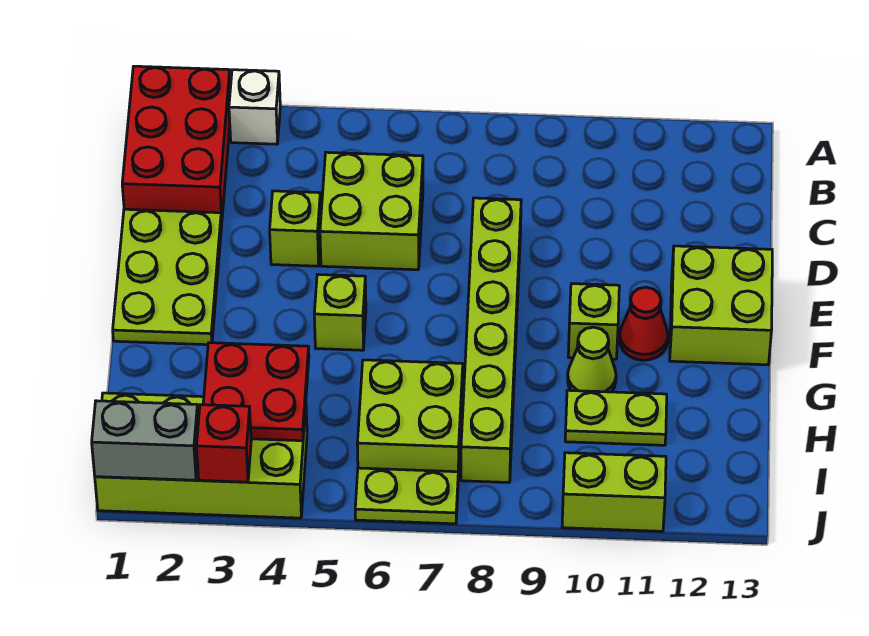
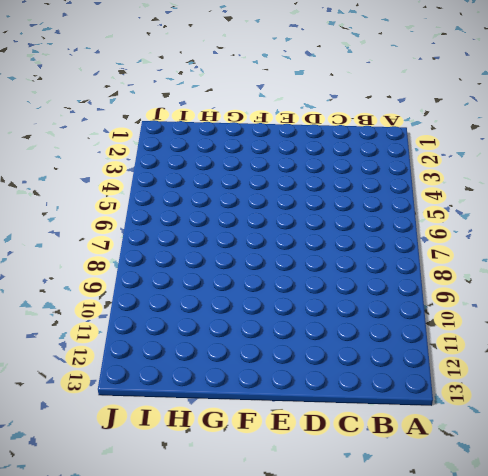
none -> red 2x3 brick [122,66,231,219]
none -> white 1x1 brick [229,70,280,144]
none -> lime 2x2 brick [320,152,423,270]

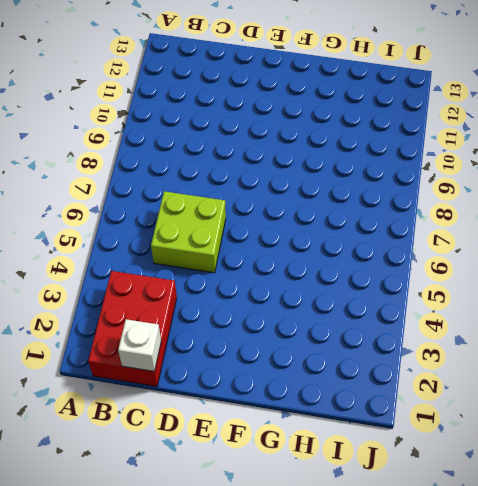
red 2x3 brick [88,271,177,386] -> red 2x3 brick turned to [122,66,231,219]
white 1x1 brick [118,319,161,371] -> white 1x1 brick moved to [229,70,280,144]
none -> lime 2x3 plate [113,209,222,345]
none -> lime 1x1 brick [270,191,321,266]
none -> lime 1x6 brick [461,198,521,483]

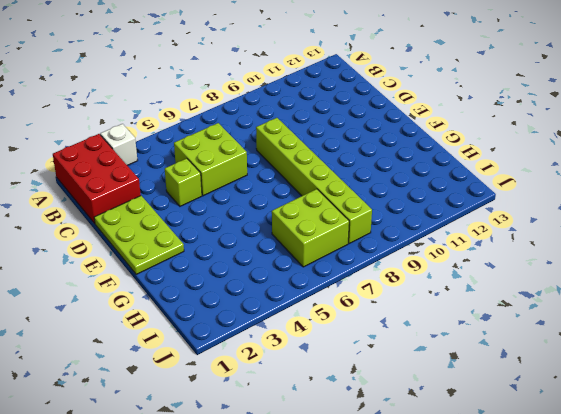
none -> lime 2x2 brick [670,246,772,365]
none -> lime 1x1 brick [314,274,366,350]
none -> lime 1x1 brick [568,284,619,359]

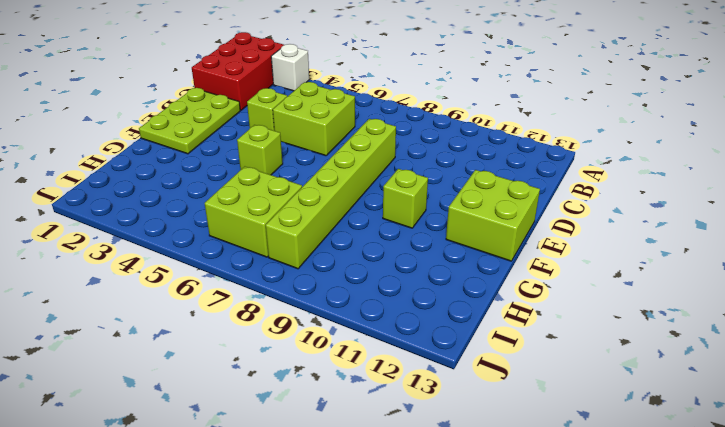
none -> red 1x1 cone [620,287,668,360]
none -> lime 1x1 cone [568,327,616,392]
none -> lime 1x2 plate [565,390,667,445]

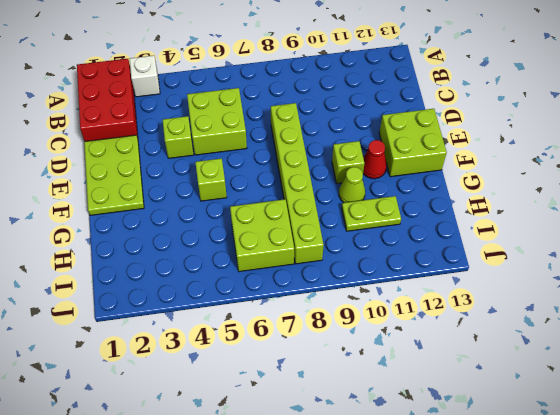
none -> lime 2x4 brick [95,393,307,518]
none -> lime 1x2 plate [355,468,458,524]
none -> lime 1x2 brick [562,453,666,531]

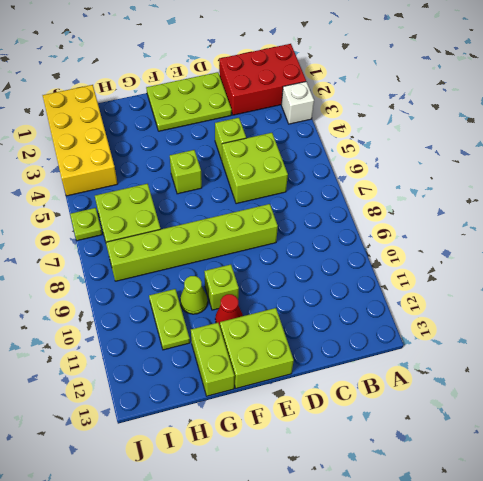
lime 1x2 brick [191,323,235,396] -> lime 1x2 brick moved to [562,453,666,531]
yellow 2x4 brick [43,85,118,196] -> lime 2x4 brick [95,393,307,518]
lime 1x1 plate [70,208,102,241] -> lime 1x2 plate [355,468,458,524]
none -> red 2x2 plate [203,343,309,441]
none -> grey 1x2 brick [92,401,198,480]
none -> red 1x1 brick [197,405,251,482]

